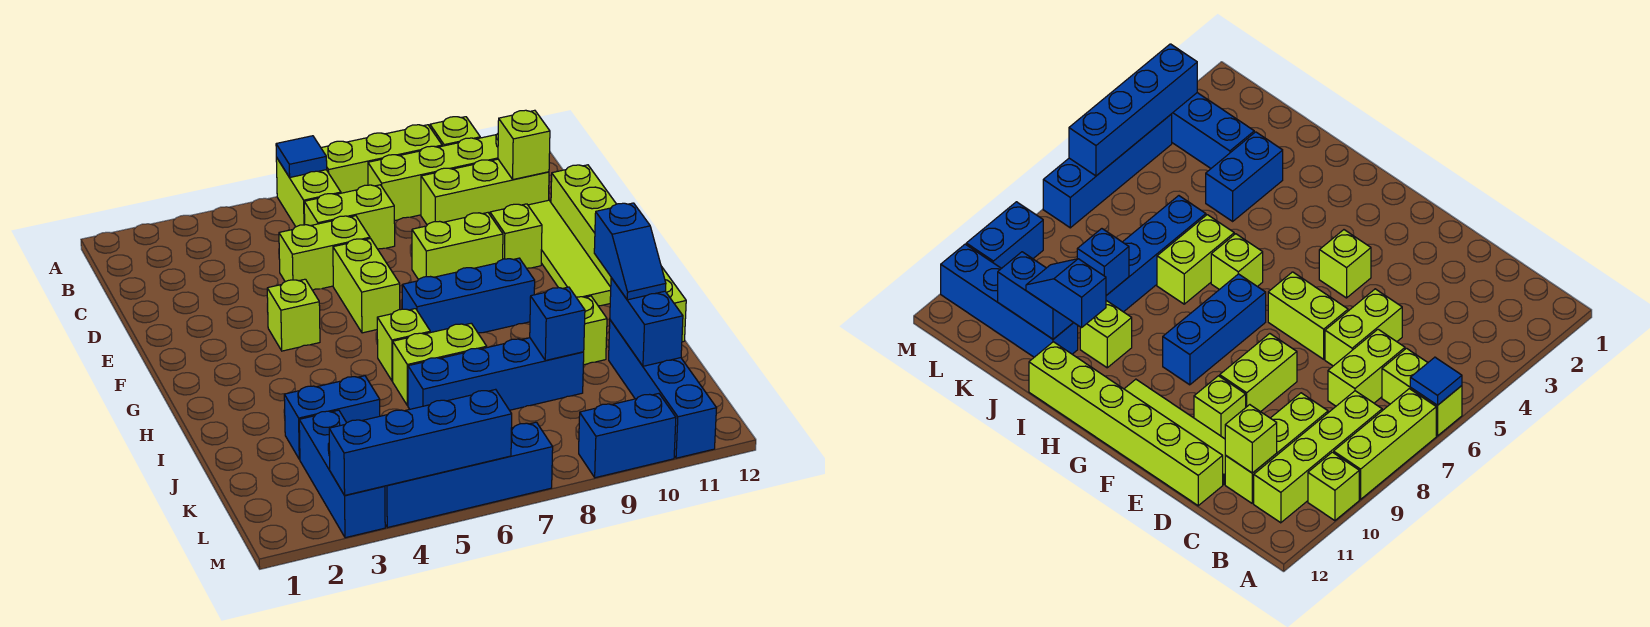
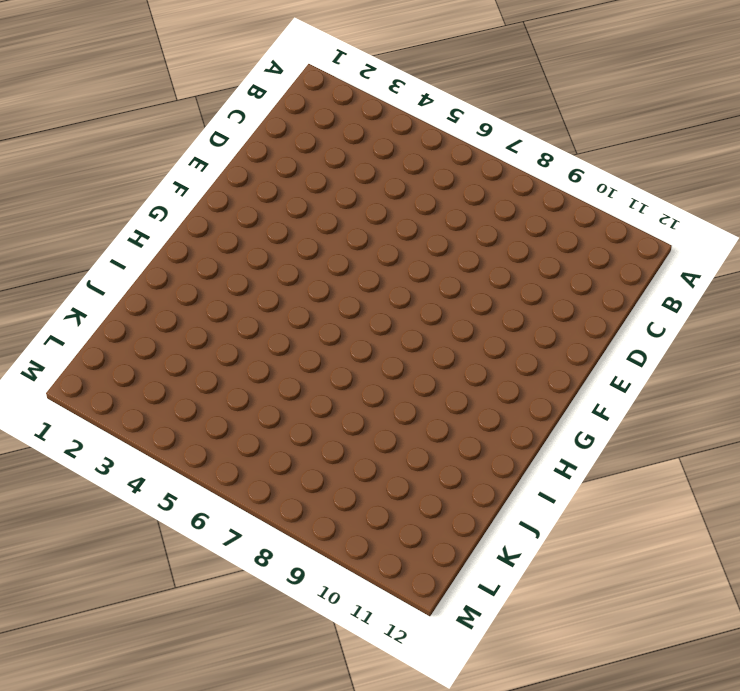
none -> lime 1x2 brick [276,157,341,227]
none -> lime 1x3 brick [321,125,442,193]
none -> lime 1x1 brick [430,117,480,146]

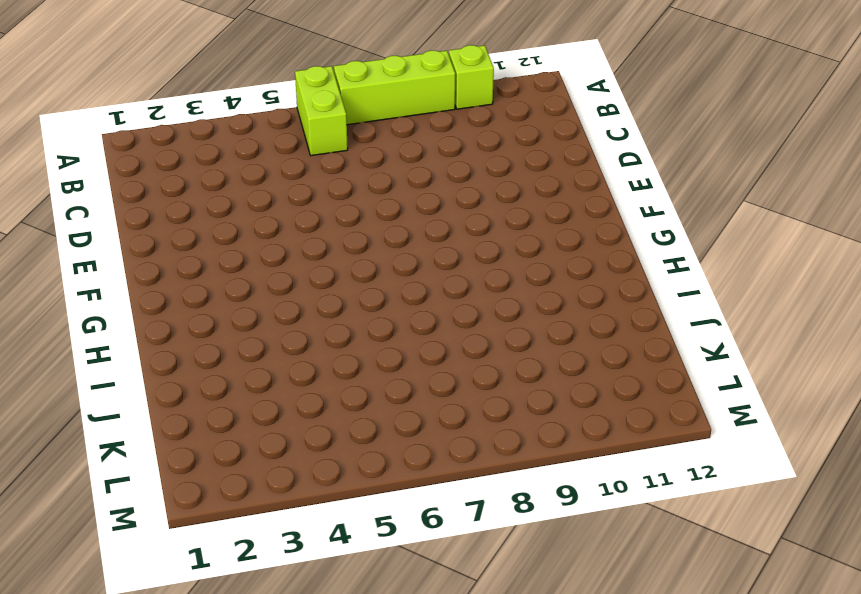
none -> lime 1x4 brick [368,134,498,221]
none -> lime 1x2 brick [304,185,395,249]
none -> lime 1x3 brick [421,159,549,225]

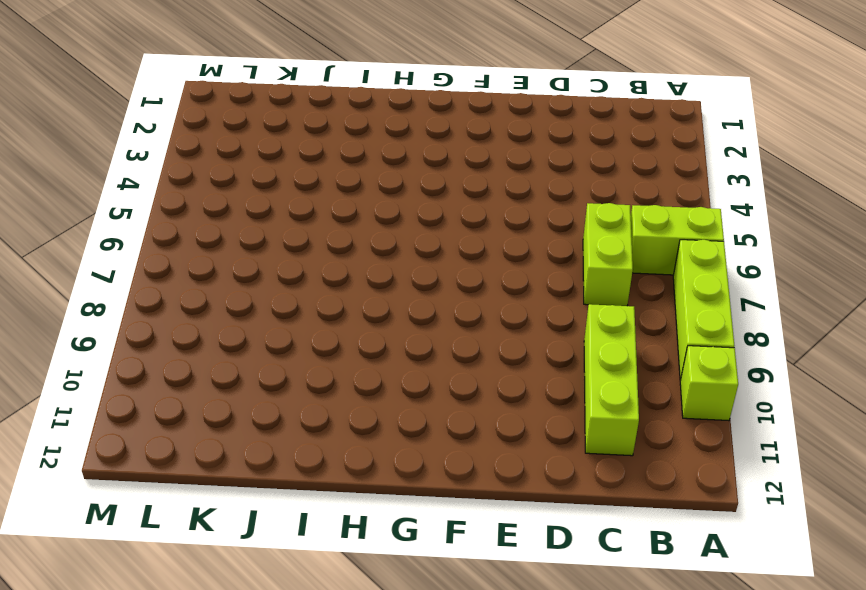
none -> lime 1x4 brick [368,134,498,221]
none -> lime 1x2 brick [279,216,370,290]
none -> lime 1x4 tile [528,200,611,306]

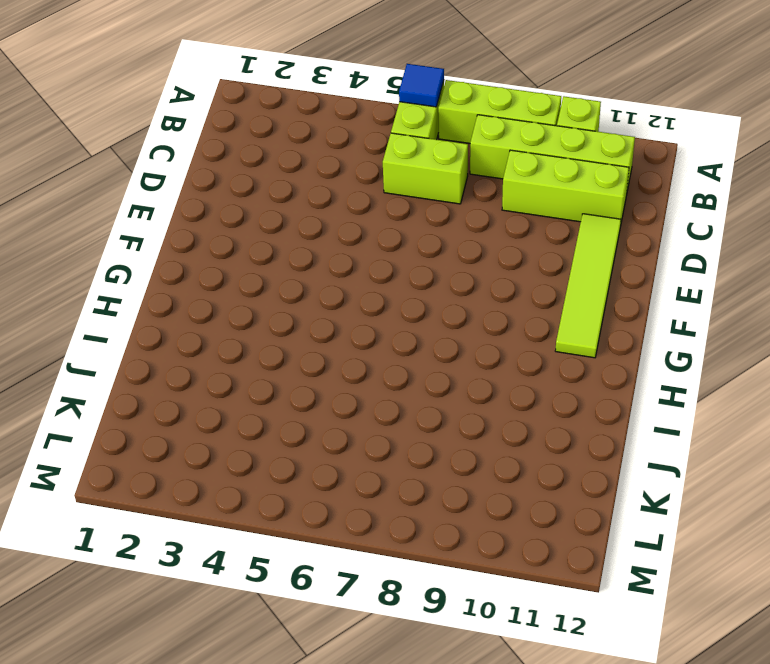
none -> lime 1x2 brick [279,216,370,290]
none -> lime 1x6 brick [551,165,686,342]
none -> lime 1x2 brick [333,238,400,333]

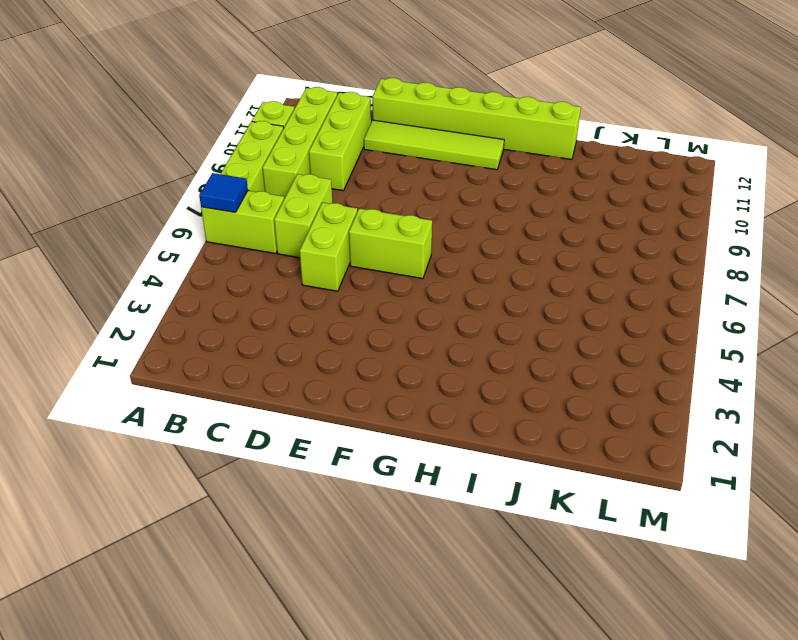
none -> lime 1x2 brick [412,213,503,279]
none -> lime 1x1 brick [490,204,542,268]
none -> lime 1x1 brick [267,279,320,351]

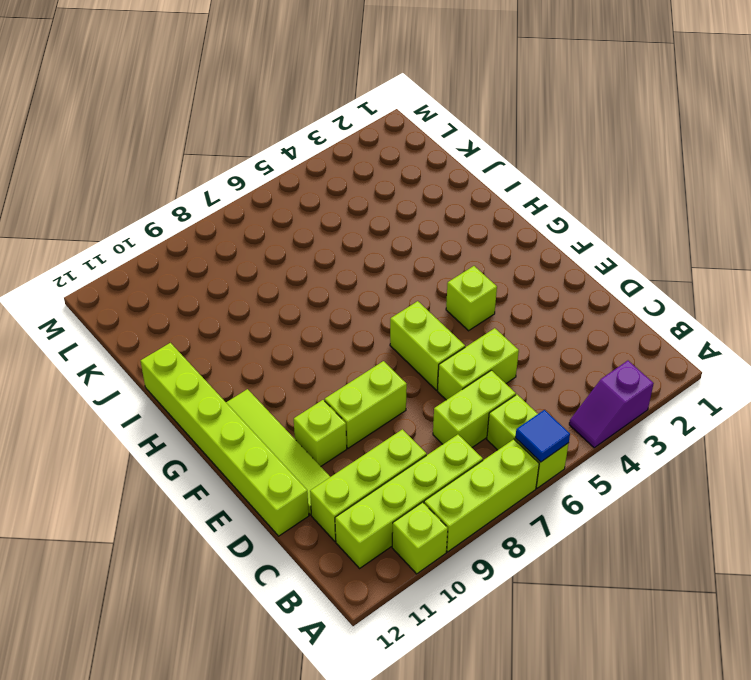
purple 1x2 slope [569,361,654,448] -> none
none -> blue 1x3 brick [402,258,535,333]
none -> lime 1x1 brick [377,309,430,381]
none -> lime 1x2 brick [393,323,487,406]

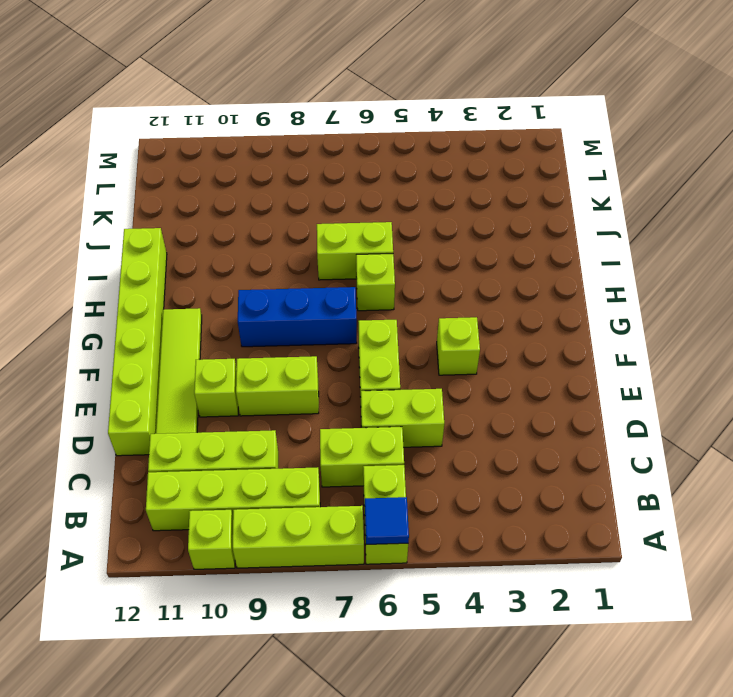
none -> lime 1x1 brick [576,296,607,365]
none -> blue 1x2 brick [284,376,380,459]
none -> blue 1x4 brick [408,338,584,410]

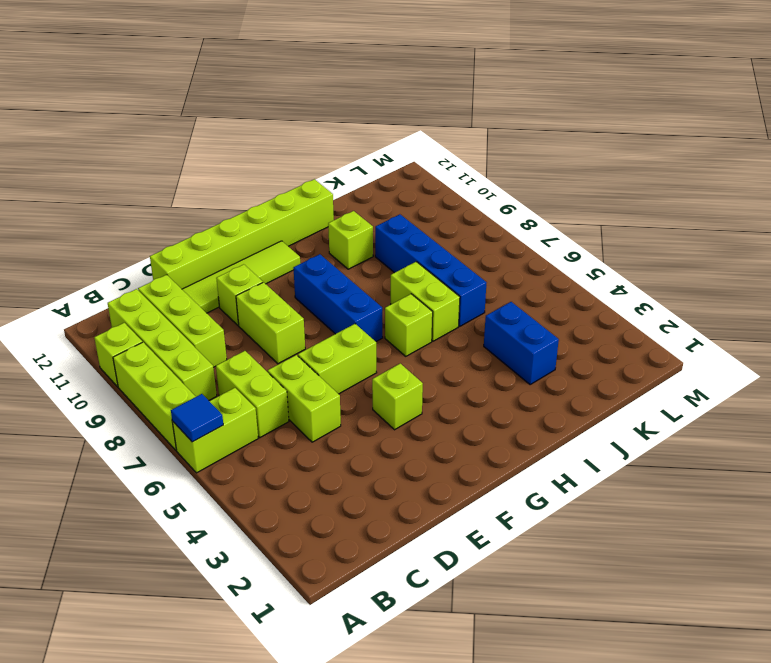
none -> blue 1x4 brick [609,320,716,458]
none -> blue 1x3 brick [299,410,385,538]
none -> blue 1x4 brick [385,422,553,528]

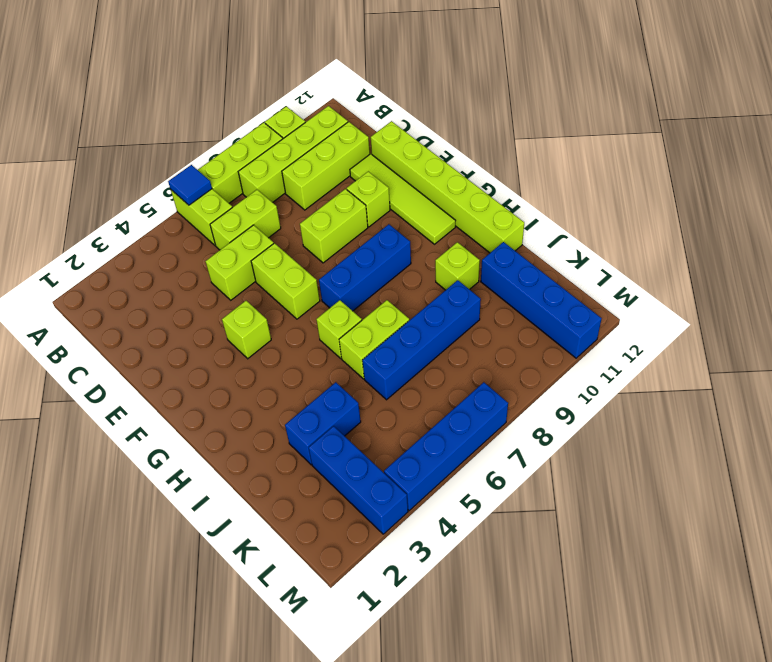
none -> blue 1x2 brick [579,394,676,478]
none -> lime 1x1 brick [498,110,550,179]
none -> blue 1x1 brick [530,287,585,360]

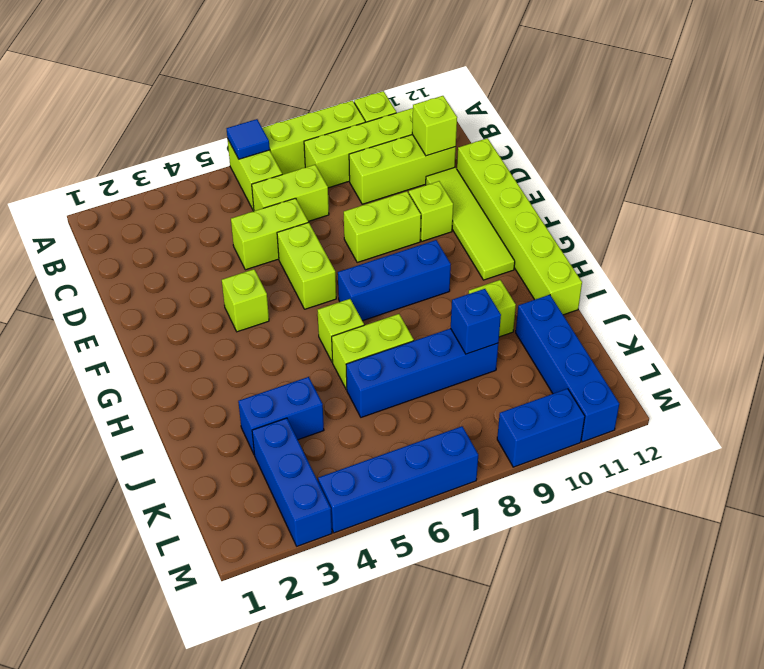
none -> blue 1x2 brick [610,278,683,366]
none -> blue 1x4 brick [329,389,512,495]
none -> blue 1x2 slope [594,203,666,300]

